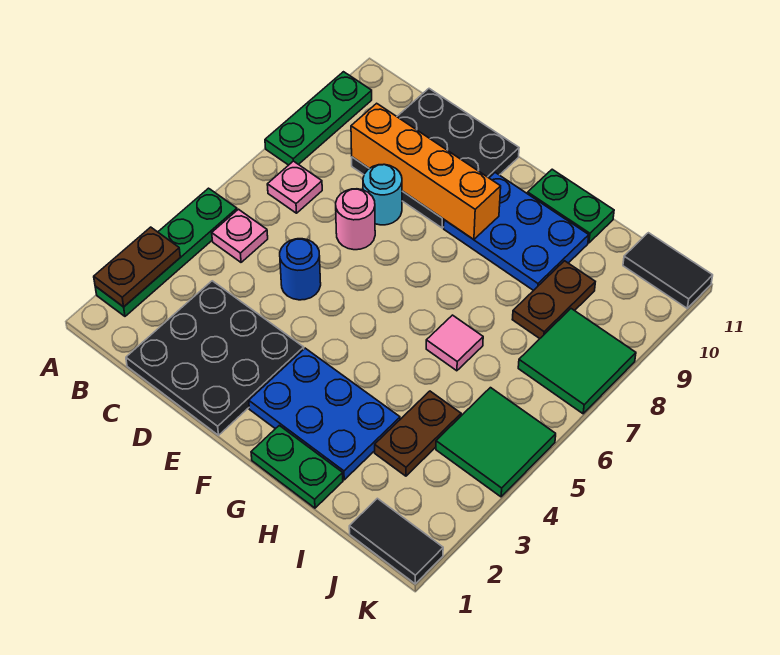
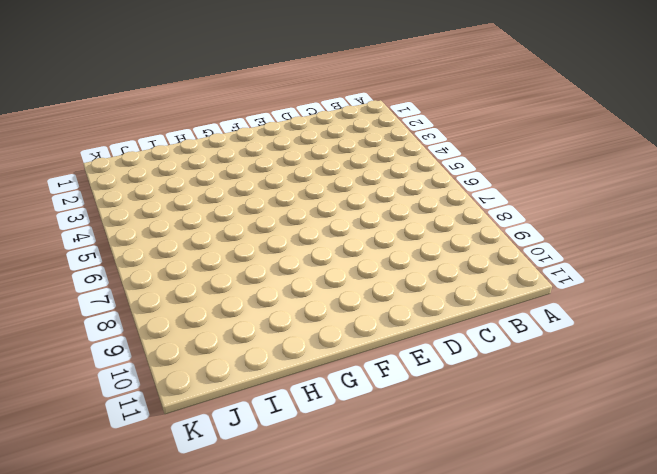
none -> green 1x4 plate [95,188,237,316]
none -> green 1x3 plate [265,72,372,165]
none -> pink 1x1 plate [212,209,268,262]

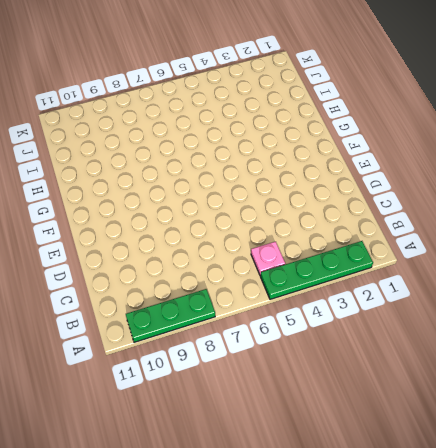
none -> pink 1x1 plate [267,161,322,213]
none -> black 3x3 plate [126,281,304,435]
none -> black 3x3 plate [352,89,519,228]

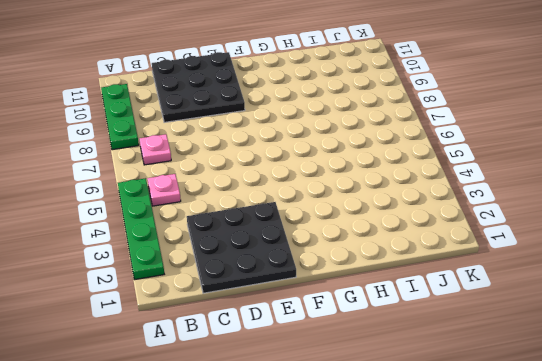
none -> blue 1x1 round brick [280,239,321,300]
none -> pink 1x1 round brick [336,189,375,250]
none -> cyan 1x1 round brick [363,165,402,225]

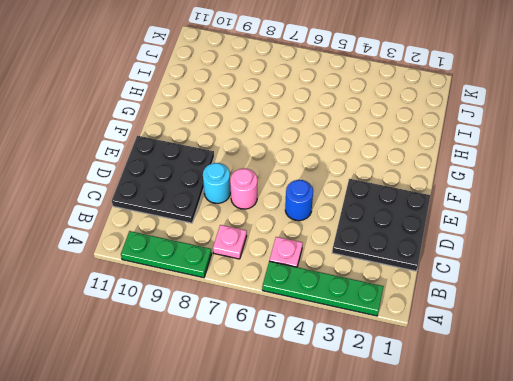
none -> blue 2x3 plate [249,348,400,480]
none -> blue 2x3 plate [444,173,589,291]
none -> green 1x2 plate [251,426,343,508]

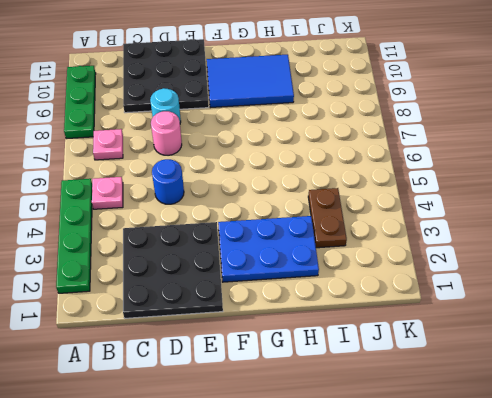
blue 2x3 tile [207,55,294,108] -> blue 2x3 plate [444,173,589,291]
none -> green 1x2 plate [251,426,343,508]
none -> green 1x2 plate [528,169,614,243]
none -> pink 1x1 tile [426,315,483,371]

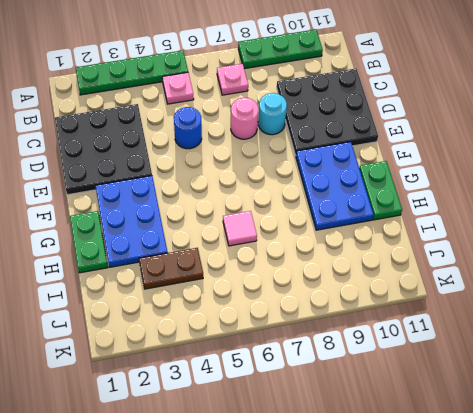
none -> brown 1x2 plate [512,261,595,339]
none -> black 1x2 tile [349,498,443,584]
none -> green 2x2 tile [436,388,556,497]

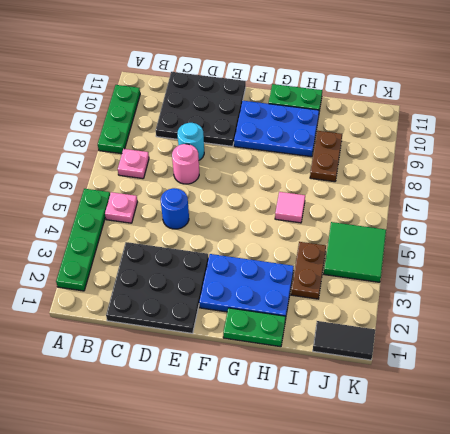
none -> green 2x2 tile [518,309,636,414]
none -> black 1x2 tile [623,233,713,308]
none -> brown 1x2 plate [94,227,180,307]

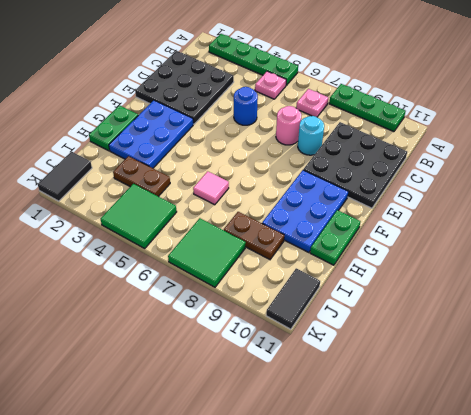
none -> brown 1x2 plate [94,227,180,307]
none -> orange 1x4 brick [351,103,501,240]

